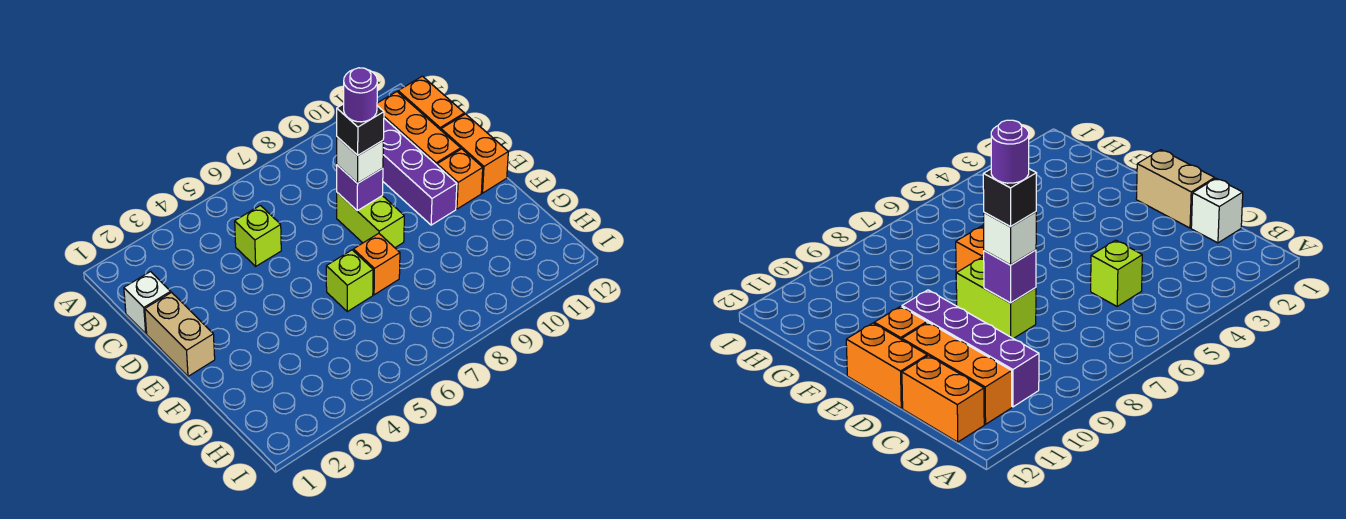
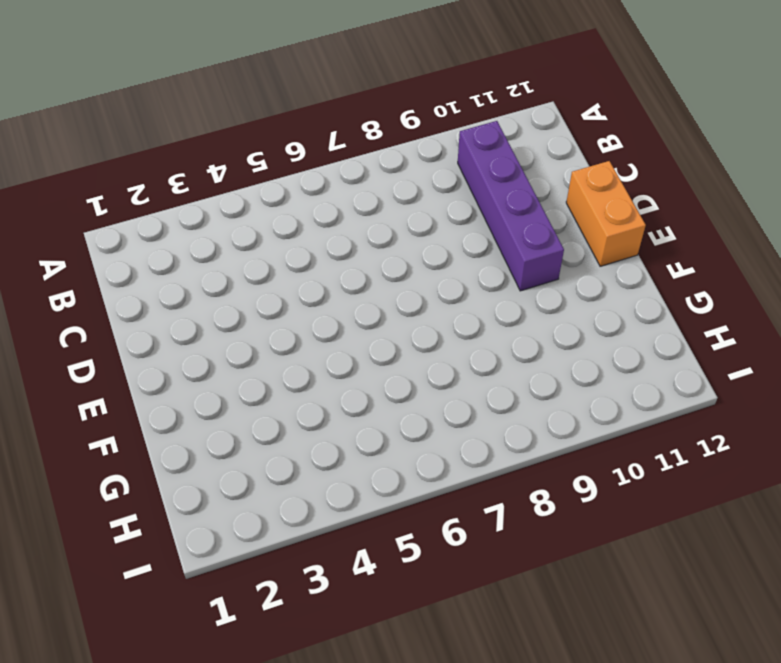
none -> orange 1x3 brick [377,92,461,165]
none -> orange 1x2 brick [398,76,464,130]
none -> white 1x1 brick [124,272,171,334]

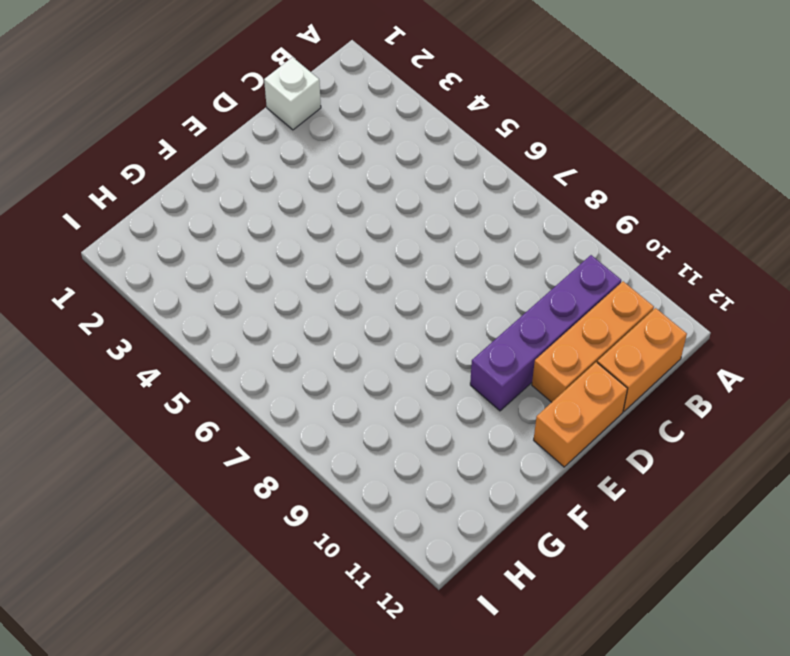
none -> lime 1x1 brick [235,205,281,266]
none -> tan 1x2 brick [145,293,215,376]
none -> lime 1x2 brick [337,193,404,248]

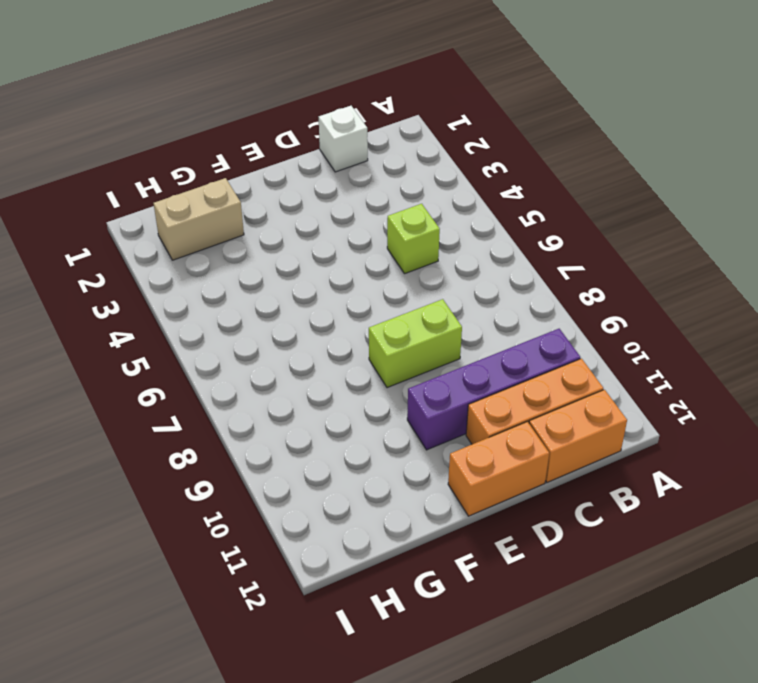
tan 1x2 brick [154,178,244,260] -> tan 1x2 brick moved to [145,293,215,376]
none -> orange 1x1 brick [437,149,483,209]
none -> lime 1x1 brick [326,250,373,312]
none -> orange 1x1 brick [353,233,400,295]

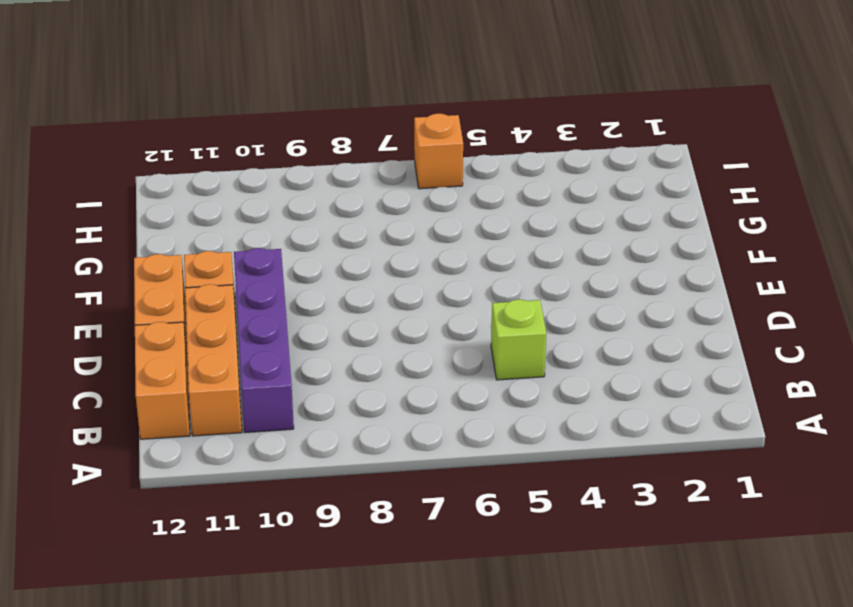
orange 1x1 brick [414,114,463,189] -> orange 1x1 brick moved to [353,233,400,295]
none -> white 1x1 brick [124,272,171,334]
none -> tan 1x2 brick [145,293,215,376]
none -> lime 1x2 brick [337,193,404,248]

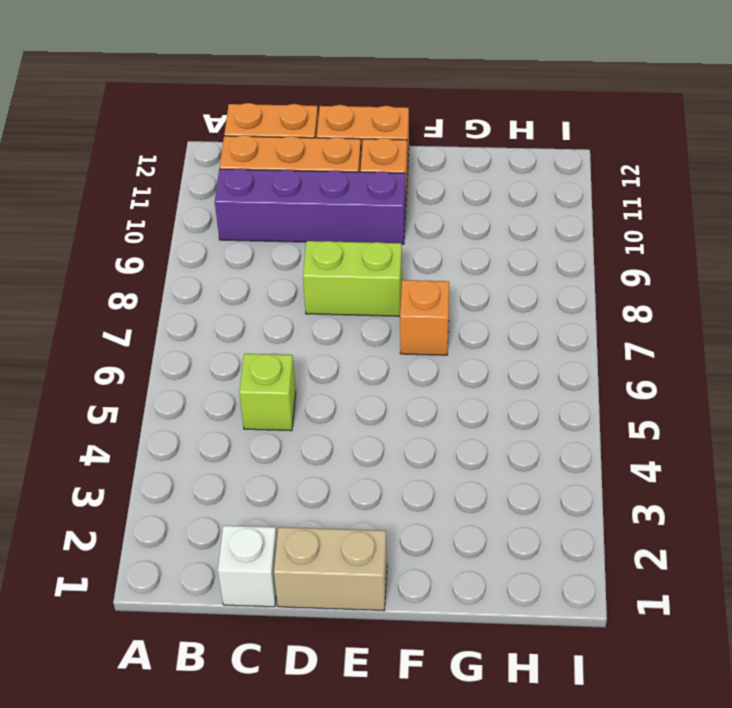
none -> lime 1x1 brick [326,250,373,312]
none -> purple 1x1 brick [337,165,383,211]
none -> white 1x1 brick [337,137,383,183]

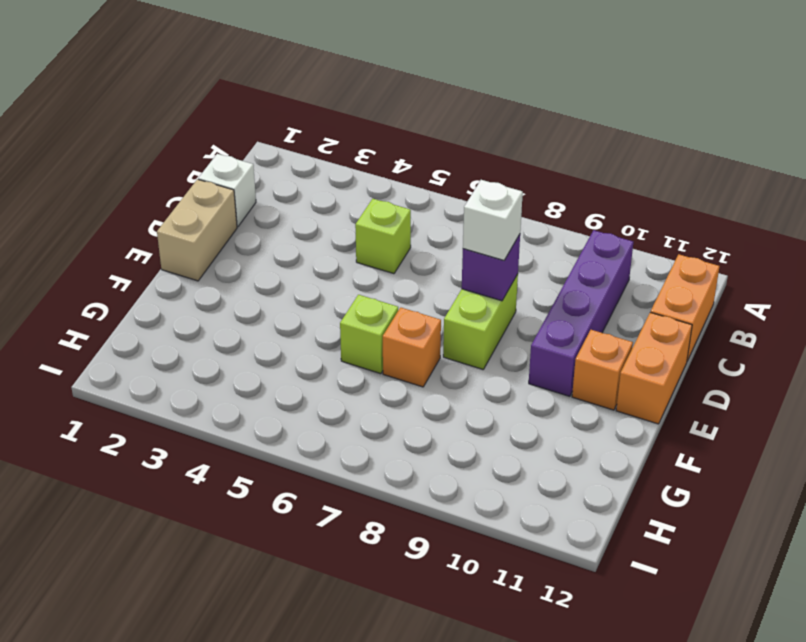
none -> orange 1x3 brick [377,92,461,165]
none -> black 1x1 brick [337,104,384,155]
none -> purple 1x1 round brick [344,68,377,122]

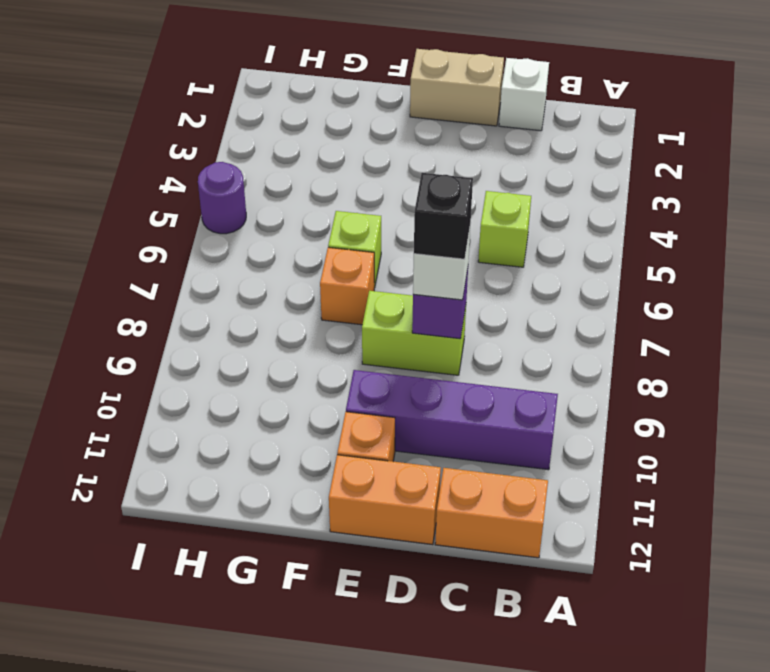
purple 1x1 round brick [198,162,246,234] -> purple 1x1 round brick moved to [344,68,377,122]
none -> orange 1x3 brick [377,92,461,165]

